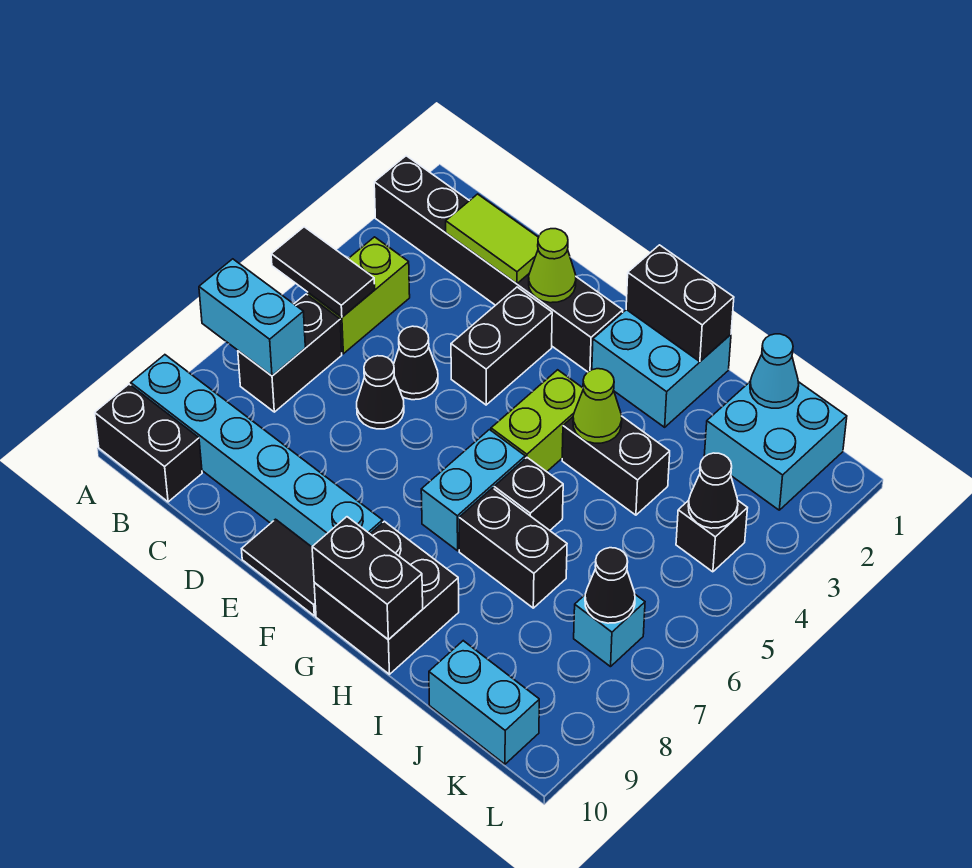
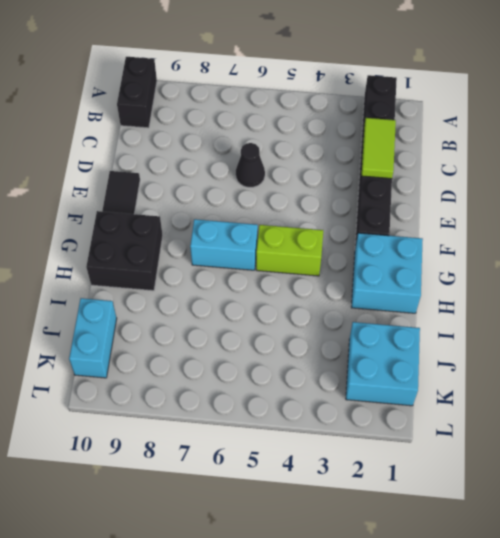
none -> cyan 1x6 brick [131,355,383,547]
none -> lime 1x2 brick [308,237,410,354]
none -> black 1x2 brick [238,294,342,412]
none -> black 1x1 cone [394,326,438,400]

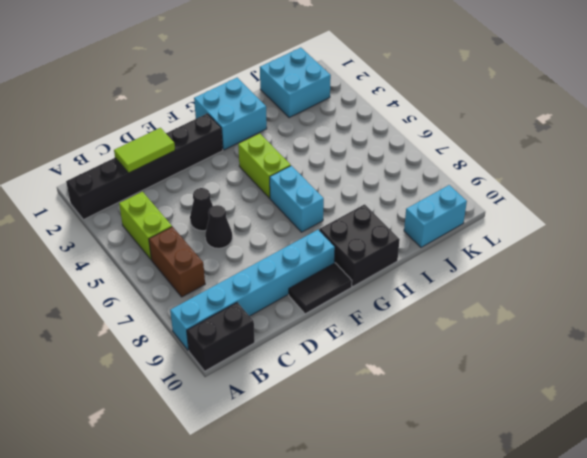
brown 1x2 brick [149,227,205,297] -> black 1x2 brick [238,294,342,412]
none -> black 1x2 brick [451,287,552,405]
none -> black 1x2 brick [562,416,670,515]
none -> black 1x1 brick [494,458,563,530]
none -> black 1x2 brick [459,488,567,608]

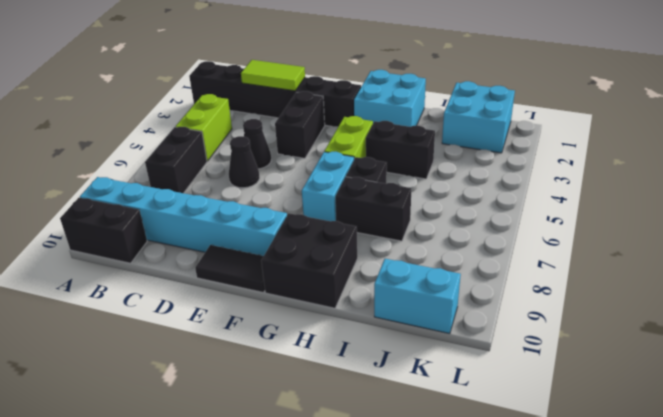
none -> black 1x1 brick [676,500,747,572]
none -> cyan 1x1 brick [574,595,645,667]
none -> black 1x2 tile [271,227,375,317]
none -> cyan 1x2 brick [199,259,305,376]

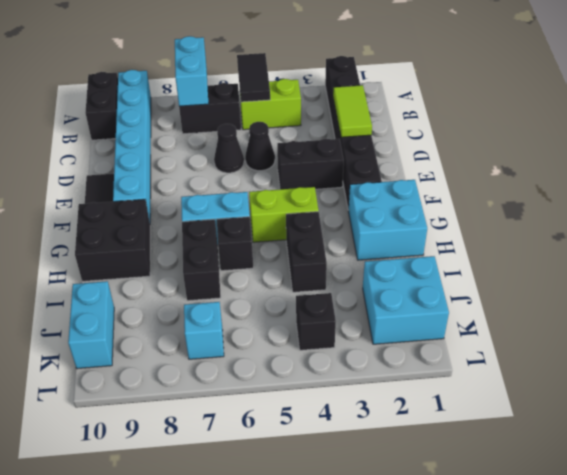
none -> lime 1x1 cone [529,229,576,303]
none -> black 1x2 brick [626,245,734,362]
none -> black 1x2 brick [312,517,423,640]
none -> lime 1x1 cone [573,369,622,443]

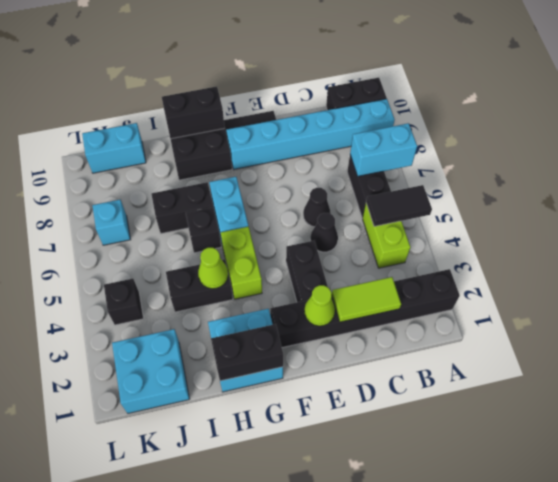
none -> cyan 1x1 cone [750,334,799,408]
none -> black 1x1 cone [688,453,738,528]
none -> black 1x1 cone [585,548,635,623]

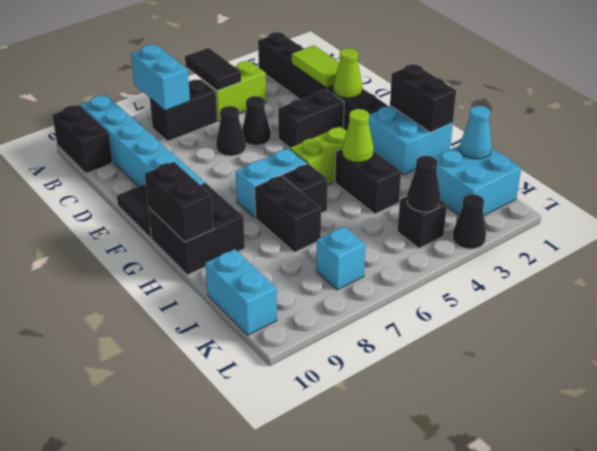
black 1x1 cone [453,194,486,249] -> black 1x1 cone moved to [585,548,635,623]

